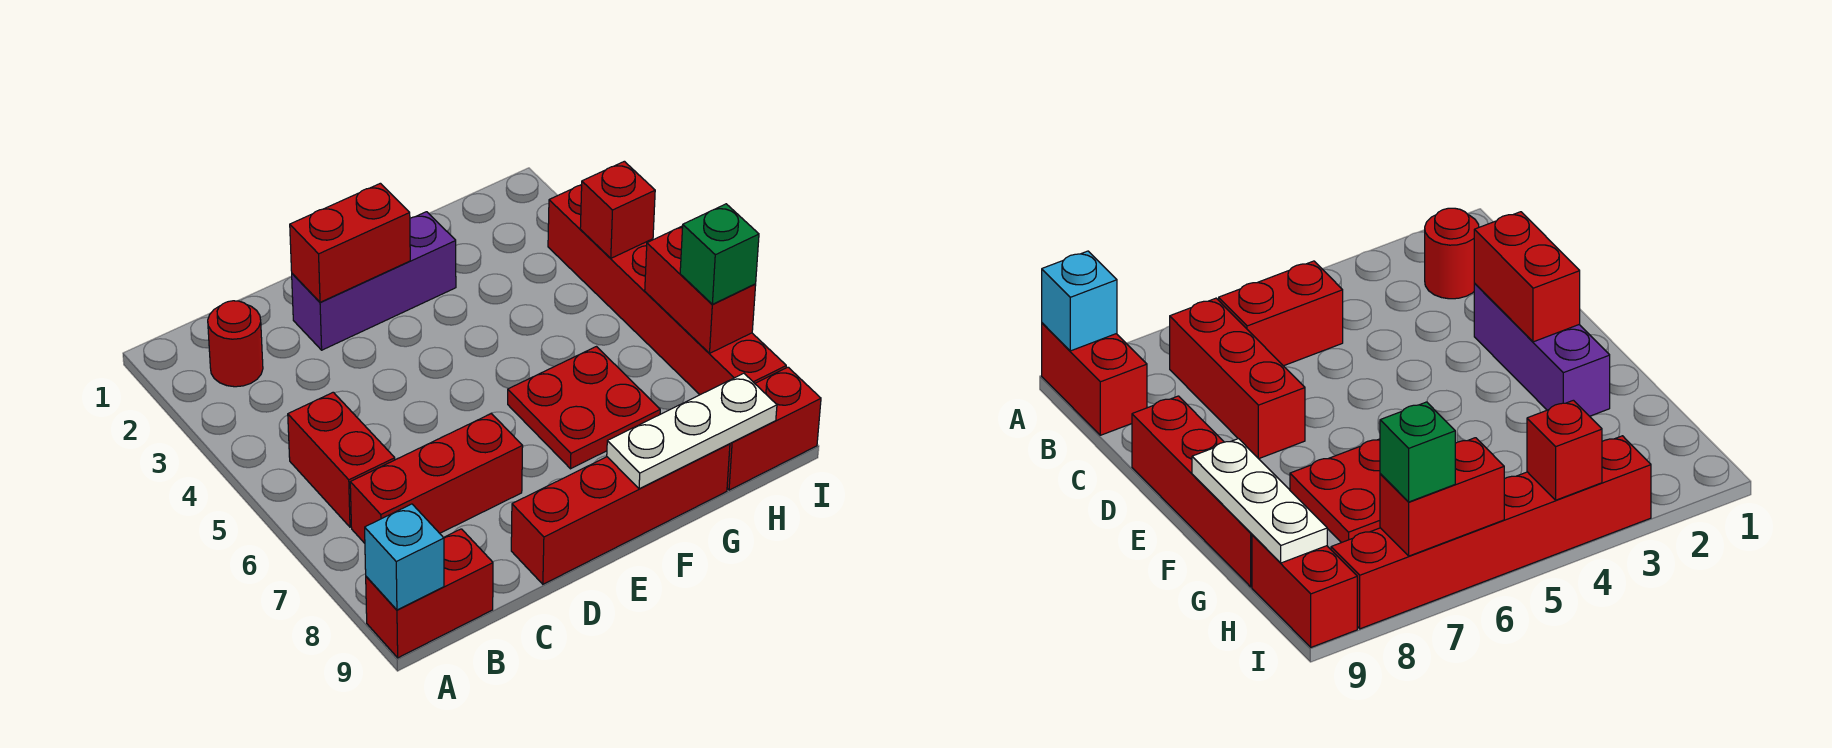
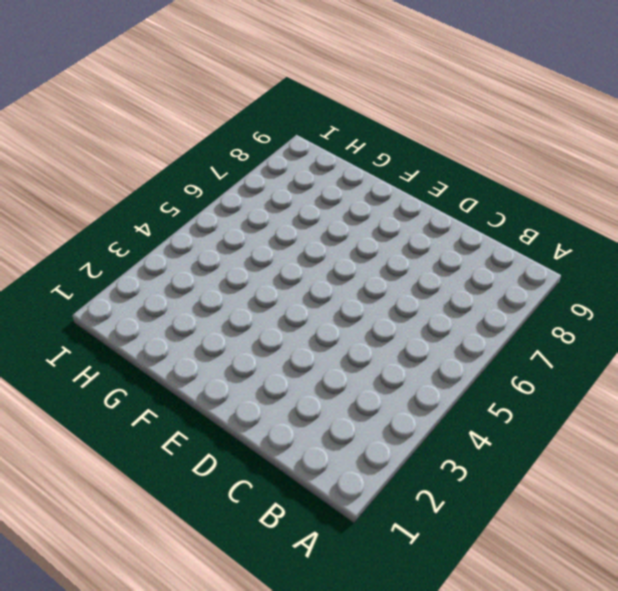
none -> red 1x2 brick [366,529,493,658]
none -> red 1x1 round brick [208,301,263,387]
none -> red 1x2 brick [288,392,395,527]

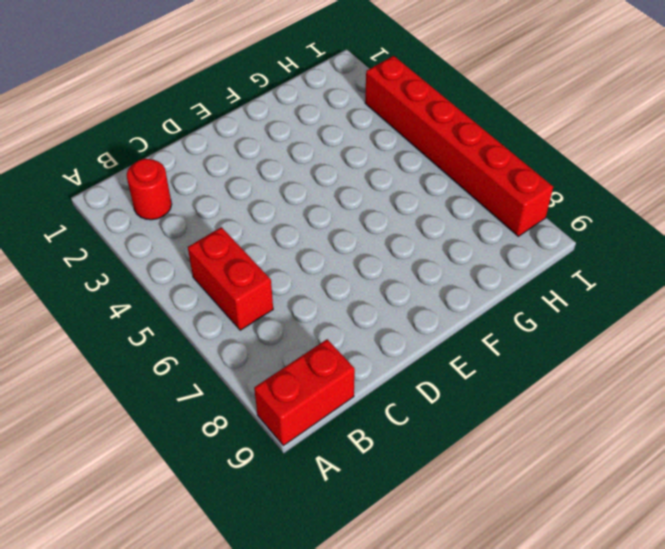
none -> red 1x3 brick [350,414,523,543]
none -> purple 1x3 brick [292,212,456,350]
none -> red 1x4 brick [511,444,730,584]

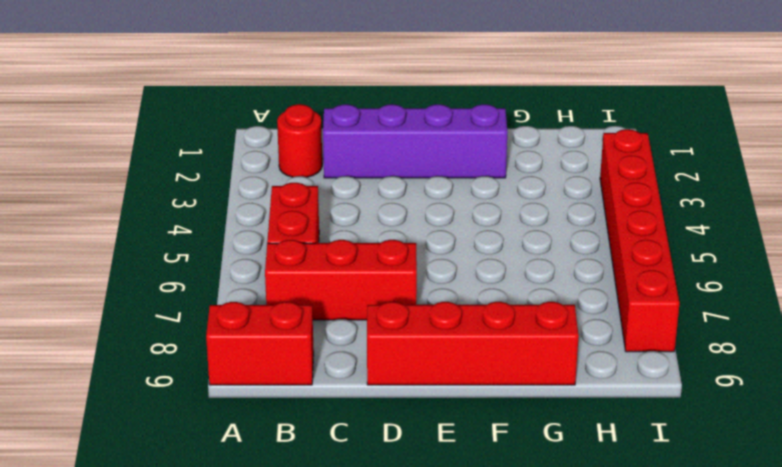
purple 1x4 brick [323,104,508,178] -> purple 1x3 brick [292,212,456,350]
none -> red 2x2 plate [508,347,660,469]
none -> red 1x2 brick [727,367,821,490]
none -> cyan 1x1 brick [365,504,444,610]

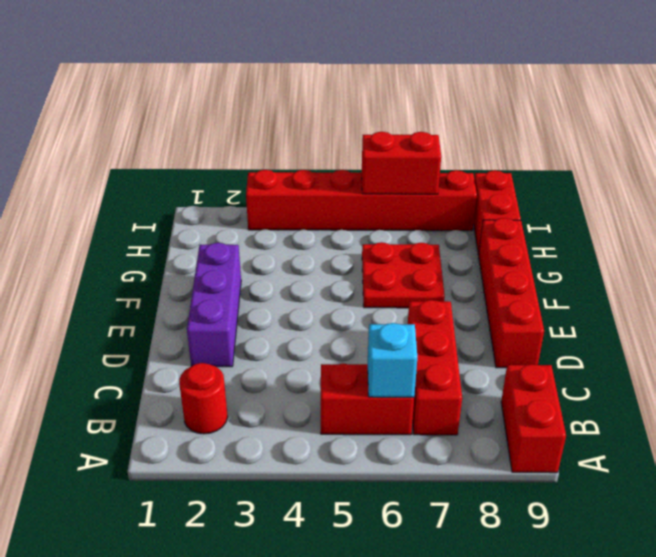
cyan 1x1 brick [368,323,417,397] -> cyan 1x1 brick moved to [365,504,444,610]
none -> red 1x2 brick [290,183,410,302]
none -> white 1x3 plate [607,373,777,489]
none -> red 1x1 brick [580,161,655,258]

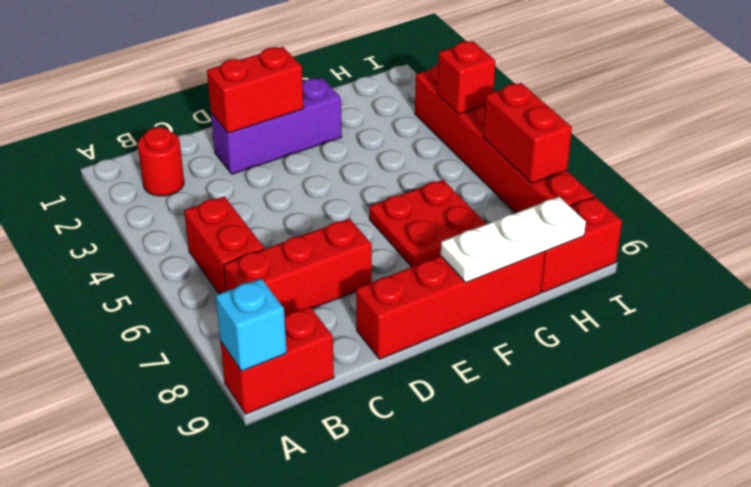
none -> green 1x1 brick [680,204,759,304]

